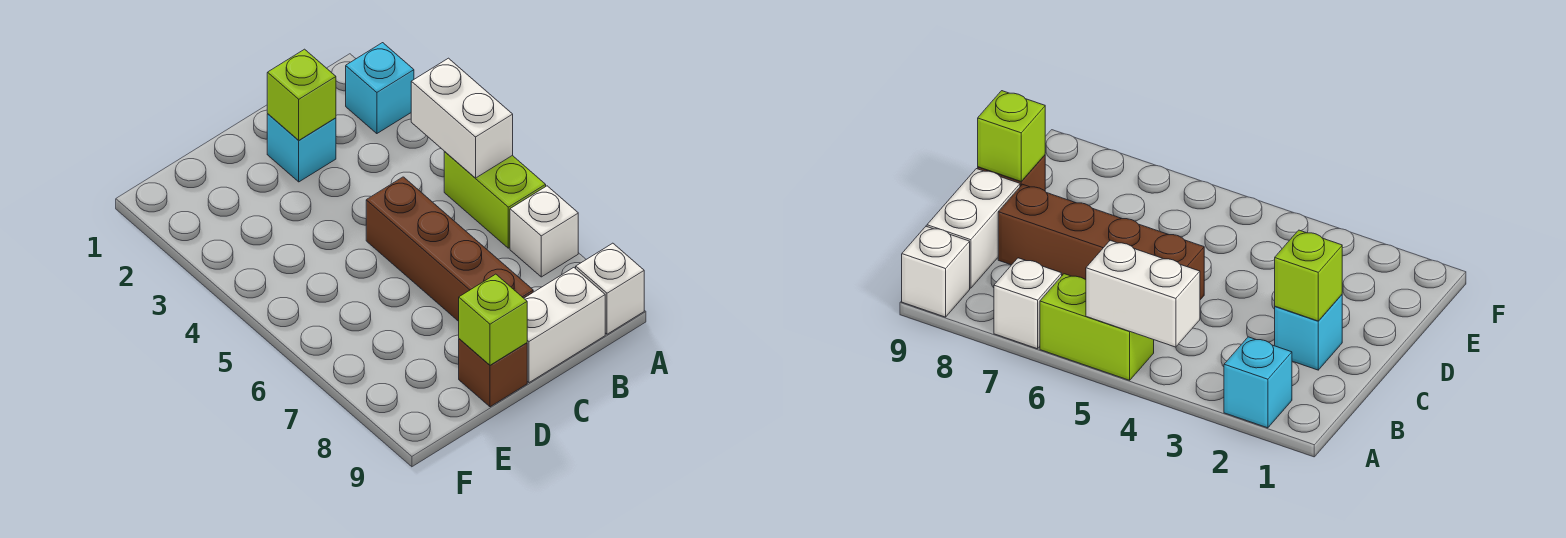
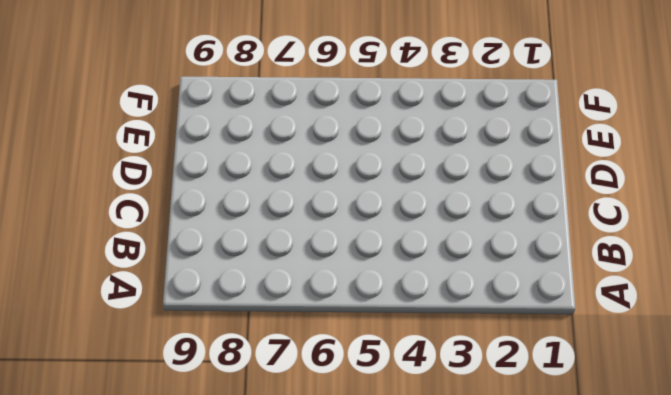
none -> cyan 1x1 brick [346,43,414,134]
none -> lime 1x2 brick [444,152,546,248]

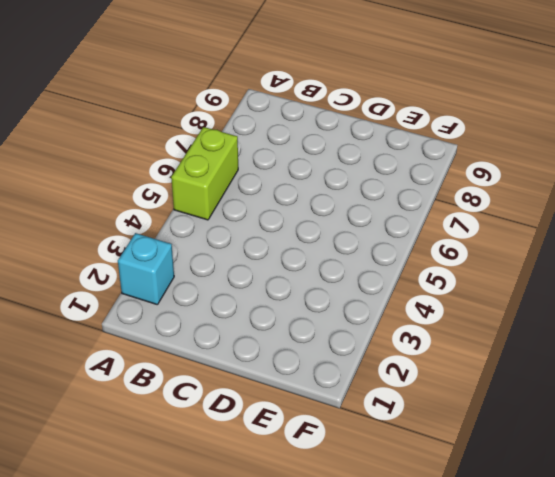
none -> white 1x1 brick [510,186,578,277]
none -> white 1x1 brick [576,243,644,334]

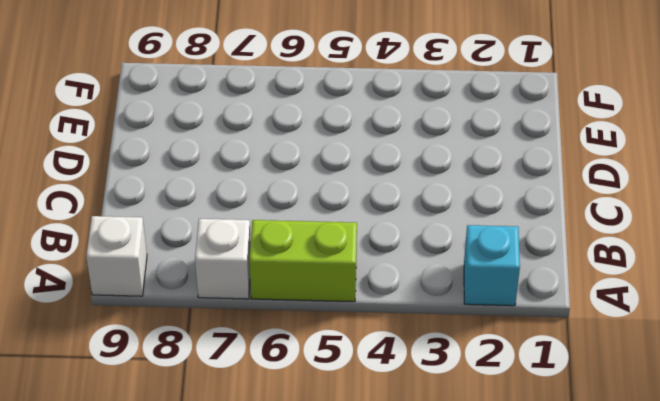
none -> white 1x2 brick [524,268,605,383]
none -> cyan 1x1 brick [267,114,336,182]

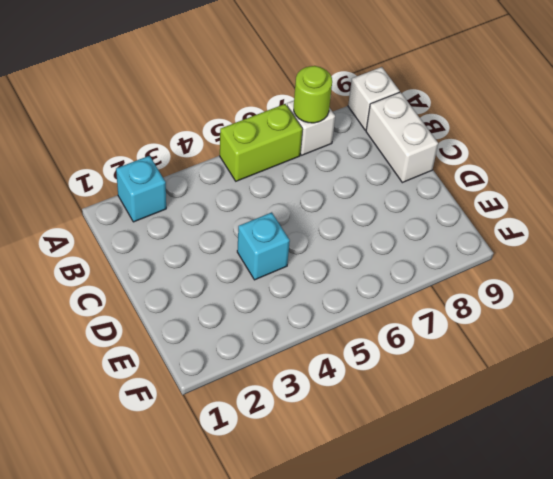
lime 1x1 round brick [294,66,332,123] -> none
cyan 1x1 brick [237,212,290,280] -> cyan 1x1 brick moved to [267,114,336,182]
none -> brown 1x4 brick [366,177,533,321]
none -> brown 1x1 brick [459,339,527,407]

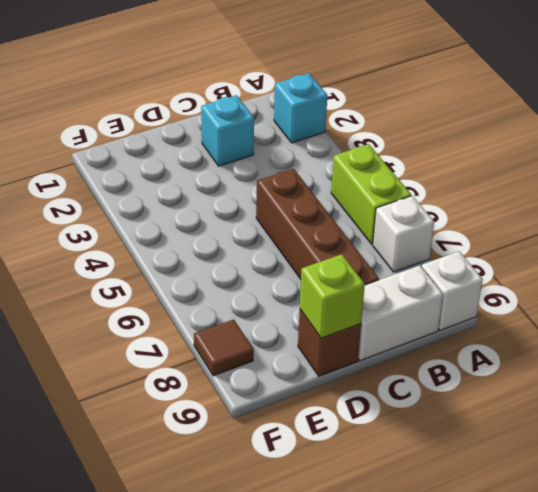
brown 1x1 tile [194,319,254,376] -> none
none -> white 1x2 brick [411,58,513,178]
none -> lime 1x1 brick [267,49,336,140]

